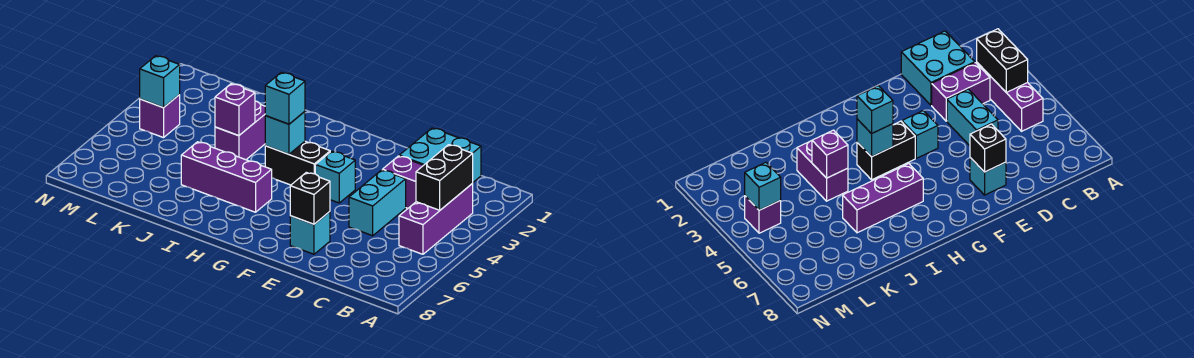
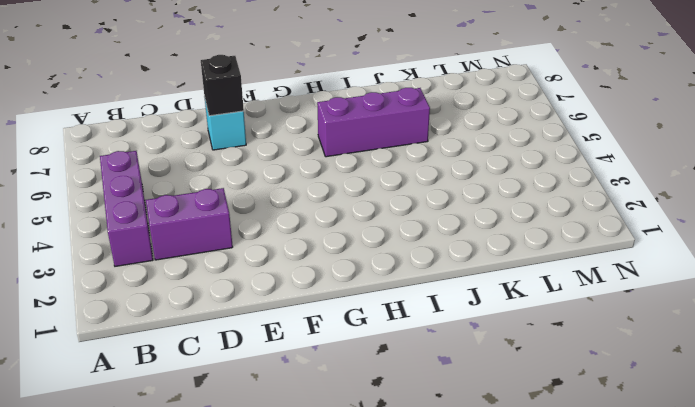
none -> cyan 2x2 brick [399,128,481,182]
none -> cyan 1x2 brick [349,170,406,236]
none -> cyan 1x1 brick [315,151,355,203]

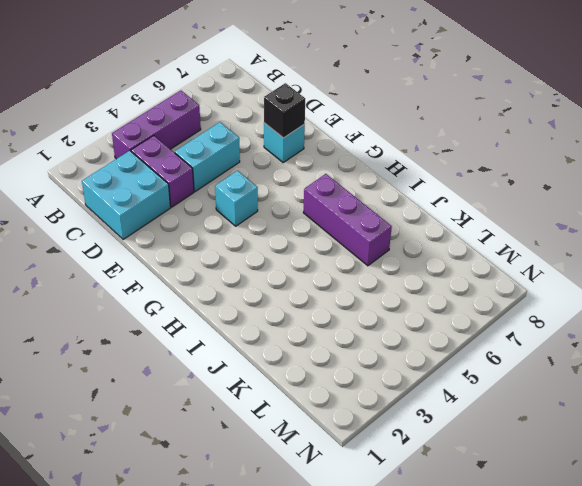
none -> black 1x2 brick [265,141,330,185]
none -> purple 1x2 brick [215,101,265,160]
none -> purple 1x1 brick [140,95,180,138]

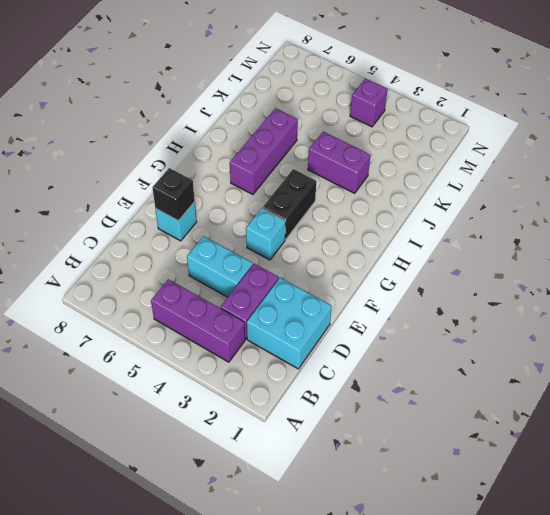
none -> black 1x2 brick [416,145,473,210]
none -> cyan 1x1 brick [265,112,305,154]
none -> purple 1x1 brick [215,84,255,136]

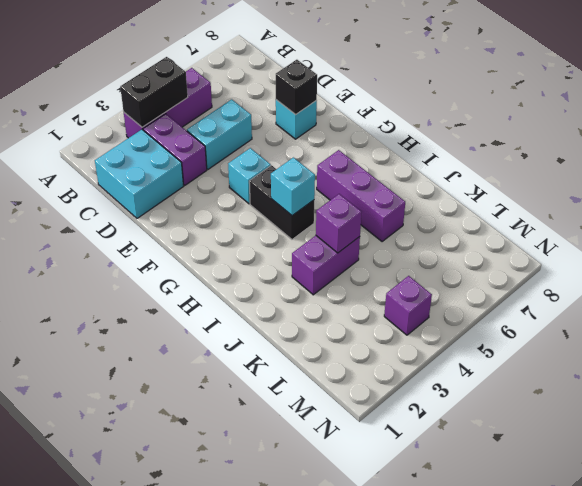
none -> cyan 1x1 brick [140,56,180,108]
none -> cyan 1x1 brick [265,72,305,124]

